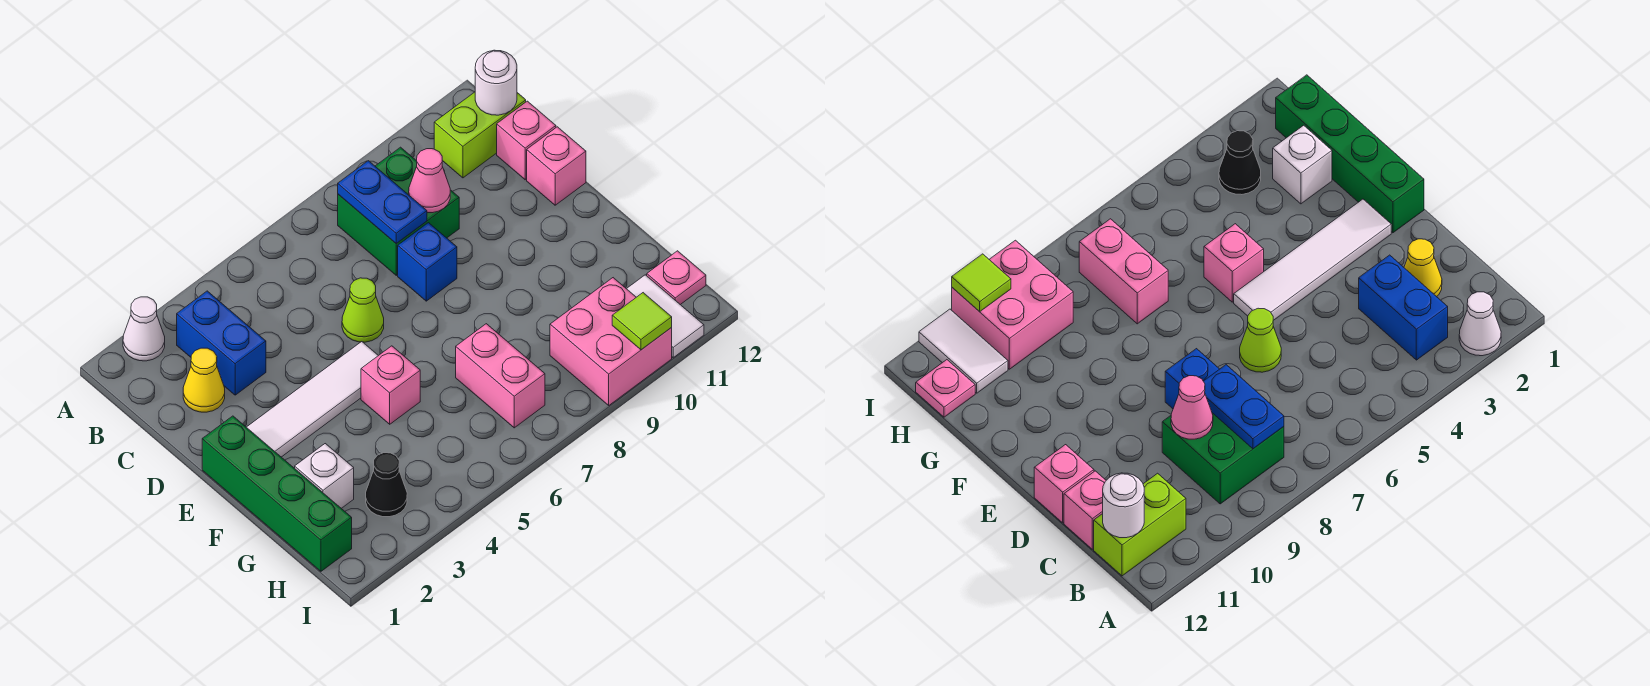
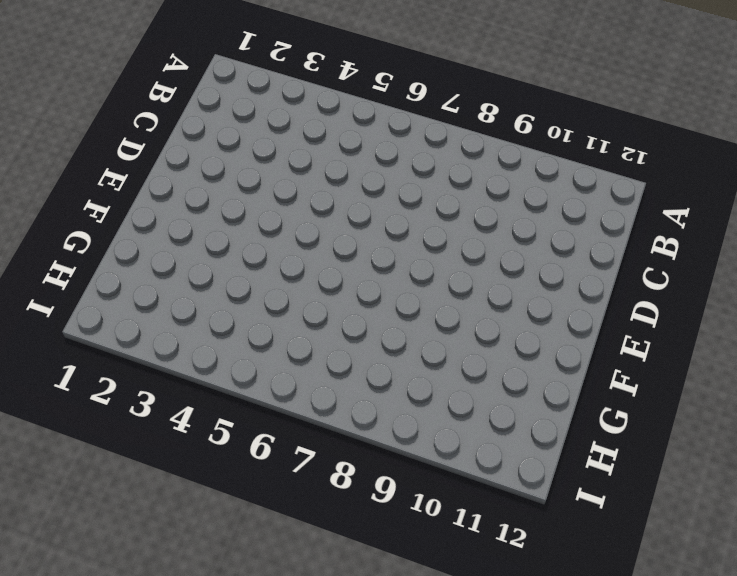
none -> white 1x1 cone [123,297,165,361]
none -> blue 1x2 brick [177,291,266,395]
none -> green 2x2 brick [338,147,459,275]

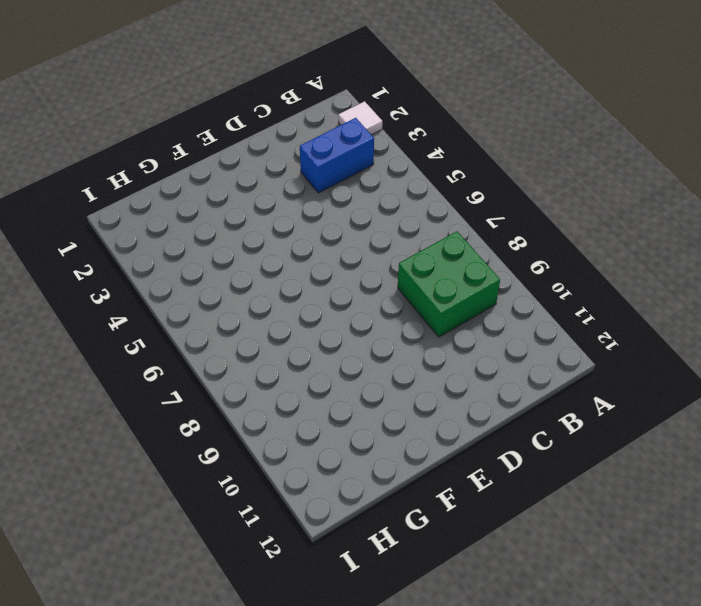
white 1x1 tile [339,101,382,135] -> white 1x1 cone [123,297,165,361]
none -> lime 1x2 brick [434,92,526,178]
none -> yellow 1x1 cone [183,348,225,412]
none -> pink 1x1 brick [497,101,556,180]

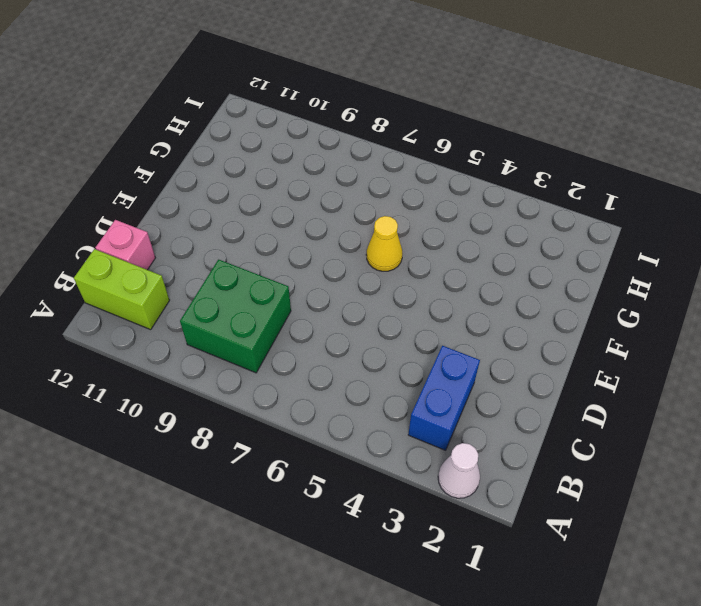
yellow 1x1 cone [366,216,402,271] -> yellow 1x1 cone moved to [183,348,225,412]
none -> lime 1x1 cone [342,278,384,342]
none -> blue 1x1 brick [398,223,457,301]
none -> pink 1x1 brick [527,127,586,205]

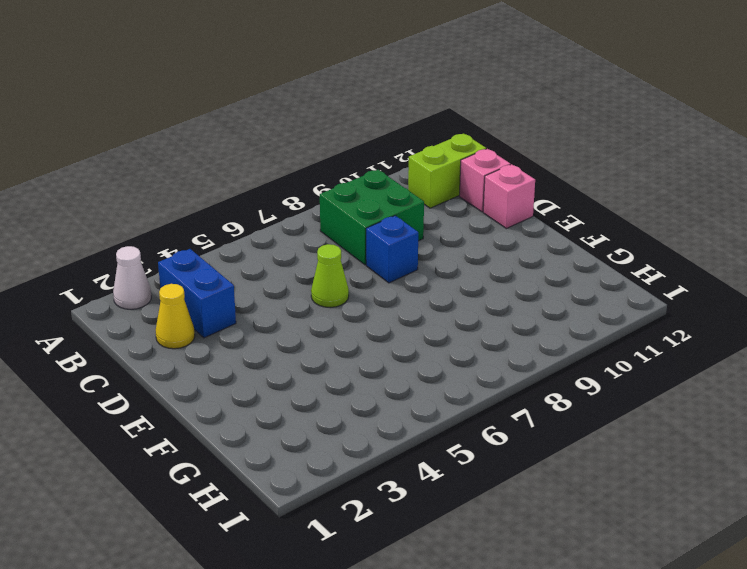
none -> green 1x4 brick [202,416,352,571]
none -> white 1x4 tile [247,342,378,457]
none -> pink 1x1 brick [361,346,420,424]

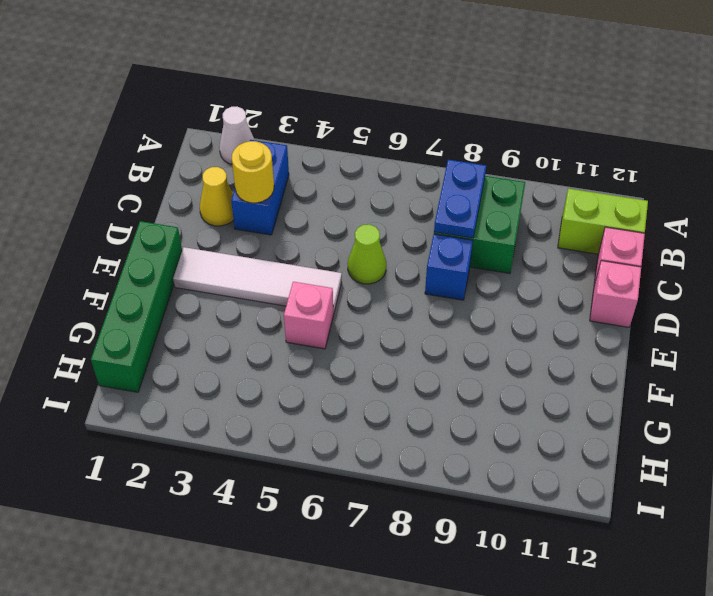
yellow 1x1 round brick [232,141,274,203] -> none
none -> white 1x1 brick [295,444,354,508]
none -> pink 1x2 brick [456,324,545,428]
none -> black 1x1 cone [366,453,407,517]

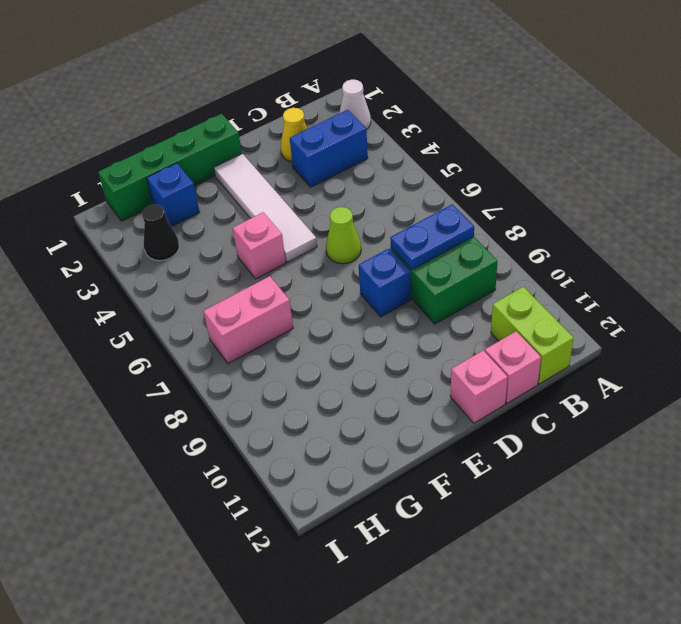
blue 1x1 brick [147,163,200,227] -> white 1x1 brick [295,444,354,508]
none -> pink 2x2 brick [550,278,672,405]
none -> white 1x2 tile [627,275,704,358]
none -> pink 1x1 plate [647,251,706,305]

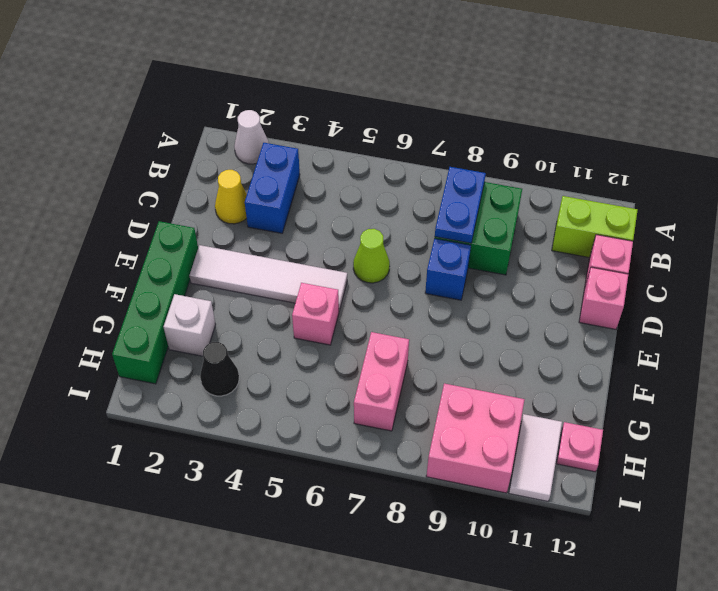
none -> white 1x1 round brick [475,50,517,115]
none -> pink 1x1 cone [409,149,450,213]
none -> lime 1x1 tile [612,293,672,350]

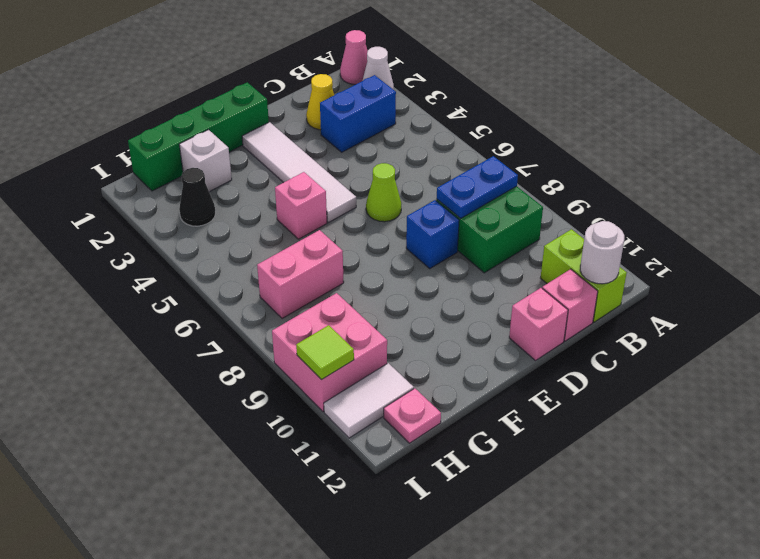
pink 1x1 cone [340,30,368,84] -> pink 1x1 cone moved to [409,149,450,213]

